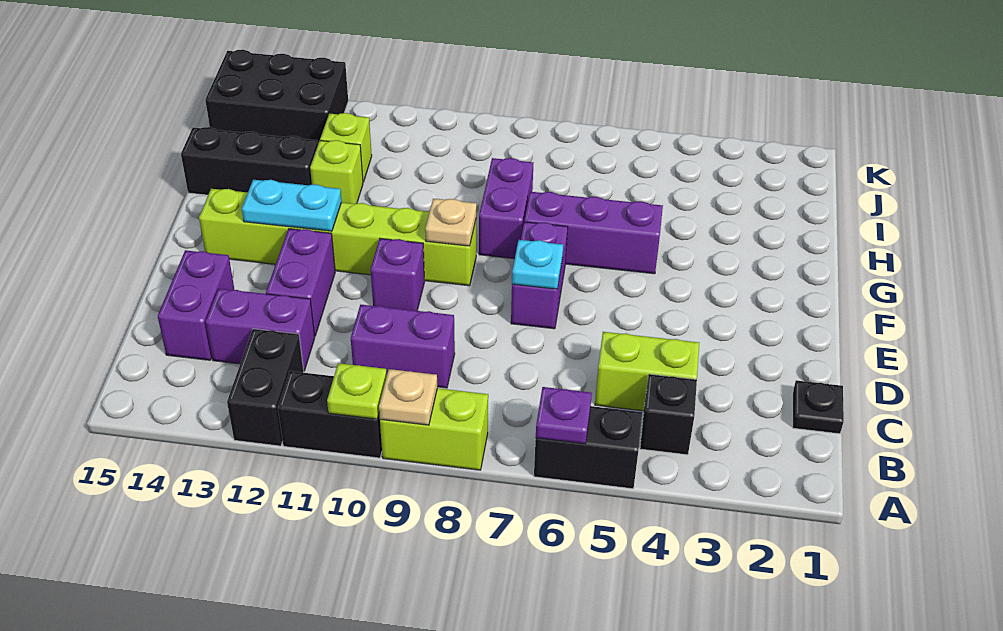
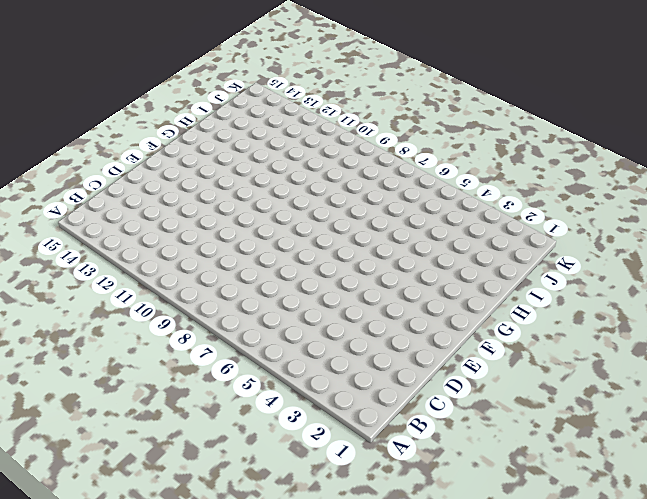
none -> black 1x2 brick [534,406,642,489]
none -> lime 1x2 brick [380,388,488,470]
none -> black 1x2 brick [278,371,382,458]

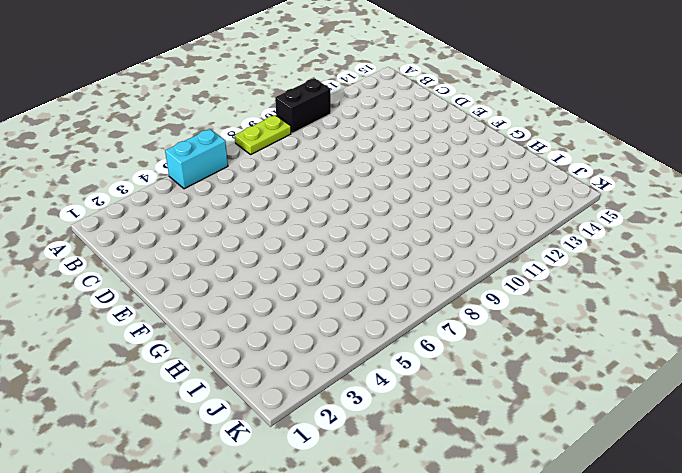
cyan 1x2 brick [165,129,228,189] -> black 1x2 brick [534,406,642,489]
lime 1x2 plate [235,115,291,154] -> lime 1x2 brick [380,388,488,470]
none -> black 1x2 brick [227,329,304,446]
none -> black 1x1 brick [640,374,697,455]
none -> black 1x1 plate [793,380,844,434]

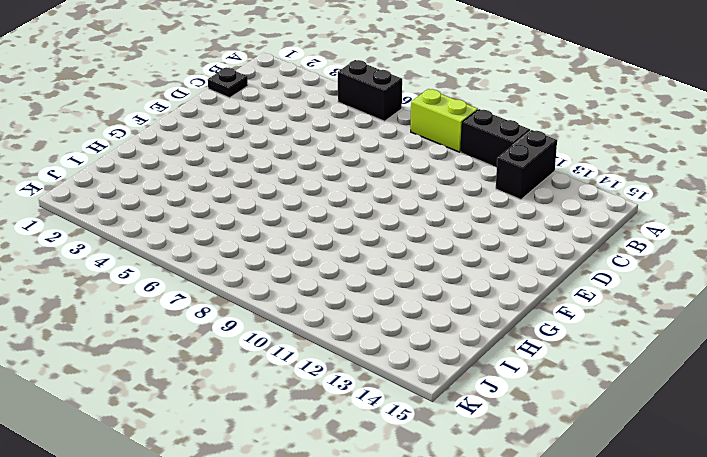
none -> black 1x1 brick [640,374,697,455]
none -> lime 1x2 brick [595,332,699,411]
none -> purple 1x2 brick [351,305,455,388]

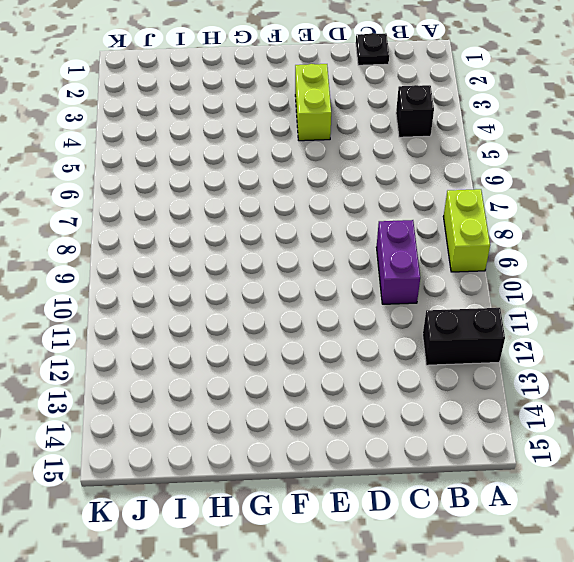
lime 1x2 brick [295,64,331,141] -> lime 1x2 brick moved to [595,332,699,411]
none -> black 1x2 brick [534,406,642,489]
none -> black 1x2 brick [278,371,382,458]
none -> purple 1x2 brick [205,289,315,371]

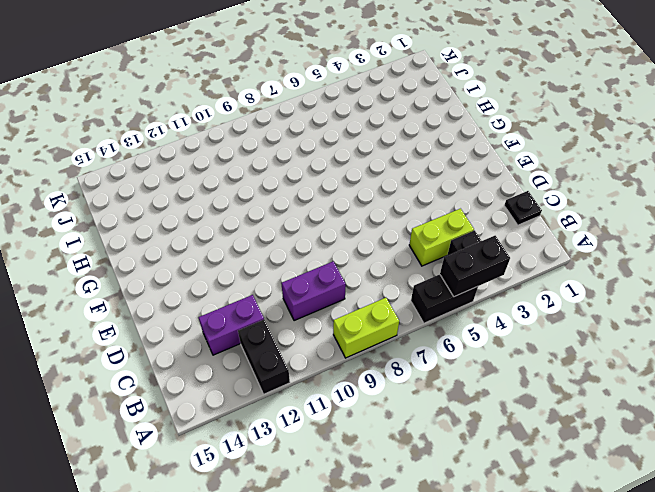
black 1x2 brick [440,236,510,297] -> black 1x2 brick moved to [278,371,382,458]
none -> purple 1x2 brick [158,250,234,360]
none -> purple 1x2 brick [266,229,335,336]
none -> purple 1x2 brick [511,222,568,329]

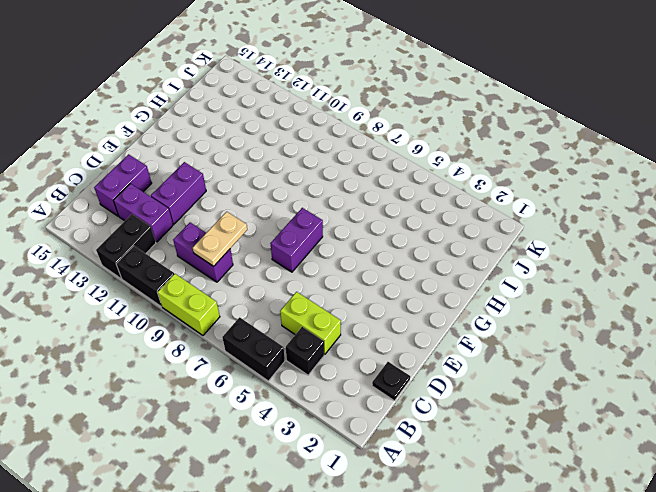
tan 1x2 plate [193,212,247,266] -> none
none -> purple 1x1 brick [371,238,425,311]
none -> lime 1x6 brick [199,189,476,286]
none -> purple 1x3 brick [524,192,663,274]

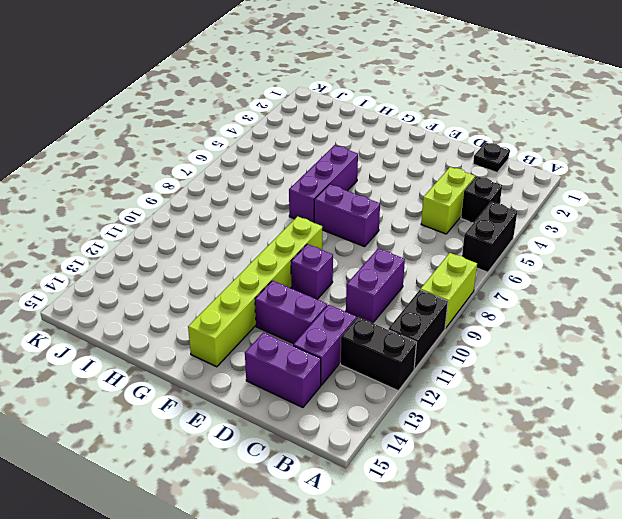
none -> purple 1x2 brick [479,158,533,259]
none -> lime 1x1 brick [310,140,363,204]
none -> black 1x3 brick [181,127,318,195]

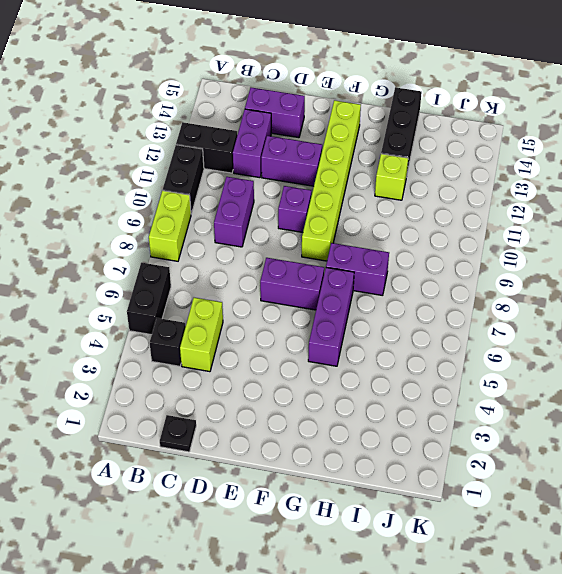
none -> lime 1x1 brick [320,113,372,182]
none -> black 2x3 brick [205,50,348,144]
none -> purple 1x1 plate [536,387,592,444]

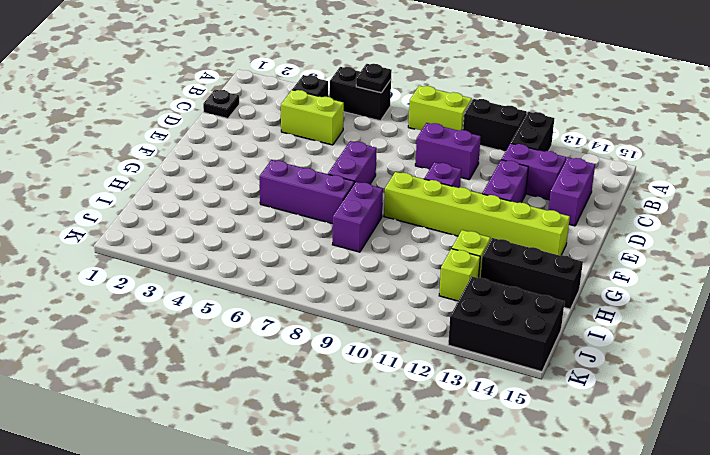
black 1x1 plate [356,64,392,93] -> purple 1x1 plate [536,387,592,444]
none -> tan 1x1 plate [379,369,437,425]
none -> lime 1x1 plate [327,363,387,419]
none -> cyan 1x1 plate [512,240,563,289]

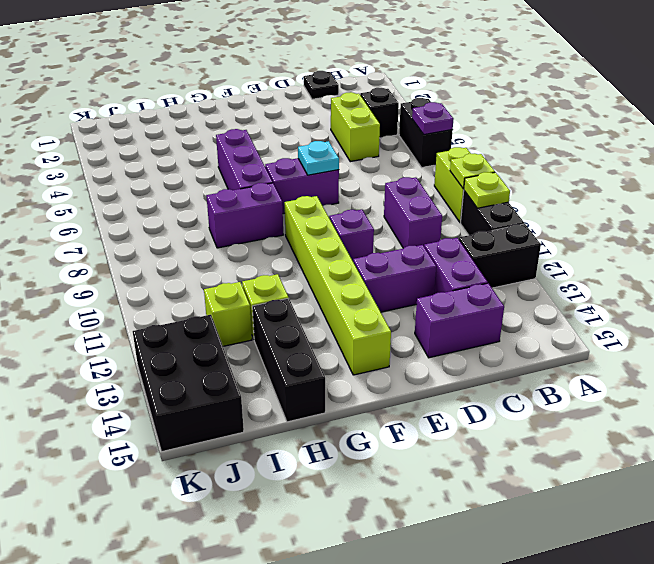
lime 1x1 plate [450,153,495,189] -> tan 1x1 plate [379,369,437,425]
none -> tan 1x1 plate [425,199,477,246]
none -> cyan 1x2 plate [242,180,341,231]

